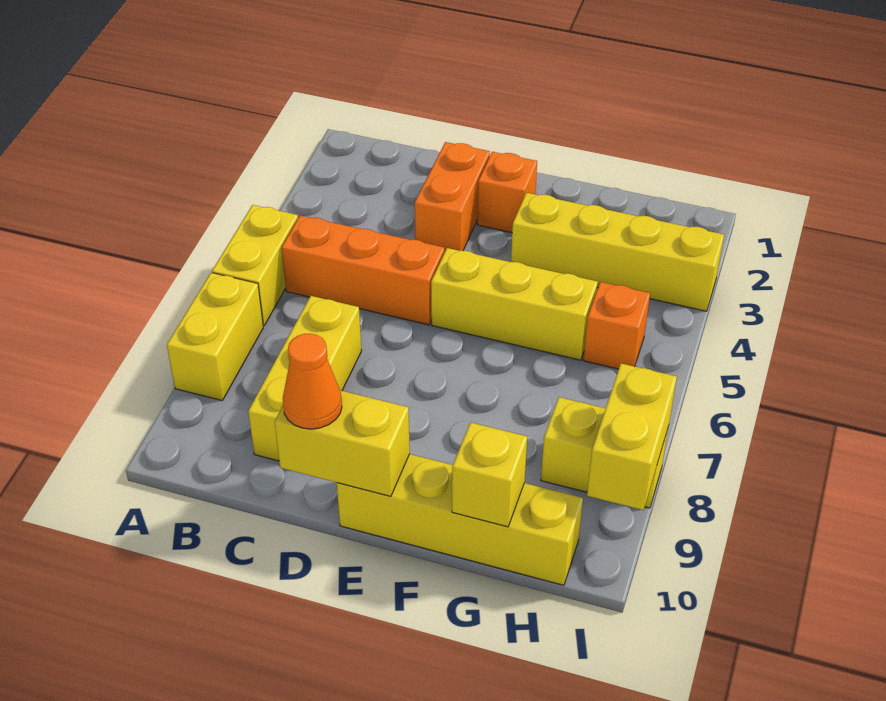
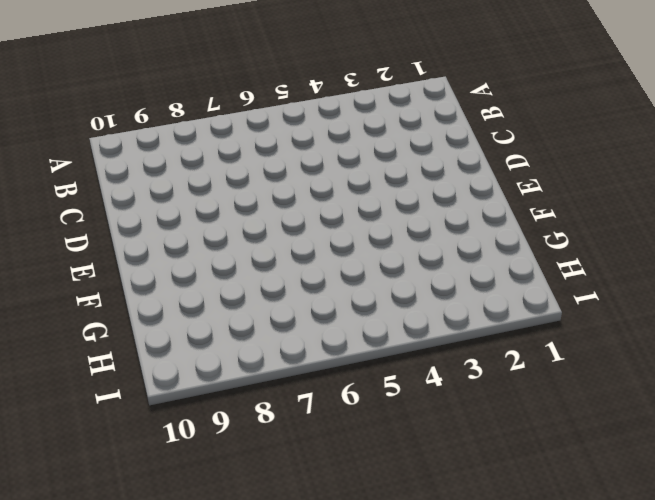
none -> yellow 1x2 brick [212,205,298,326]
none -> yellow 1x2 brick [167,273,263,400]
none -> orange 1x3 brick [282,215,444,325]

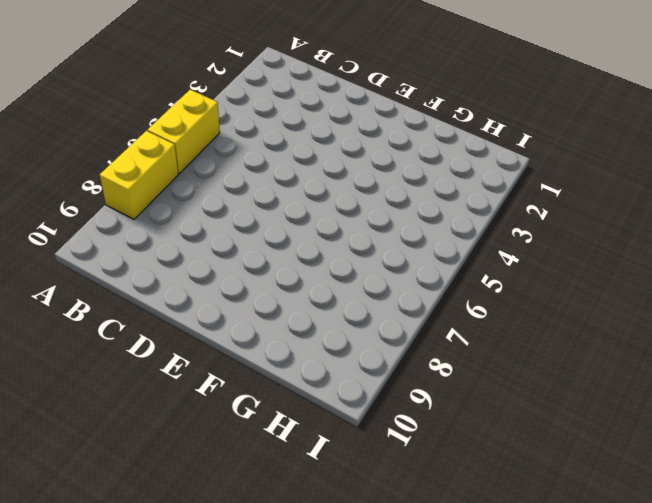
none -> orange 1x3 brick [282,215,444,325]
none -> yellow 1x3 brick [248,296,362,461]
none -> orange 1x2 brick [415,142,490,253]

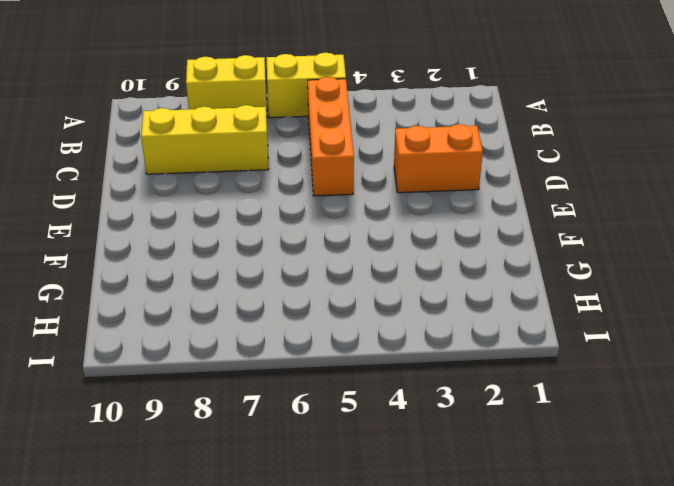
none -> orange 1x1 brick [477,152,537,233]
none -> yellow 1x3 brick [431,248,598,360]
none -> yellow 1x4 brick [337,454,583,585]

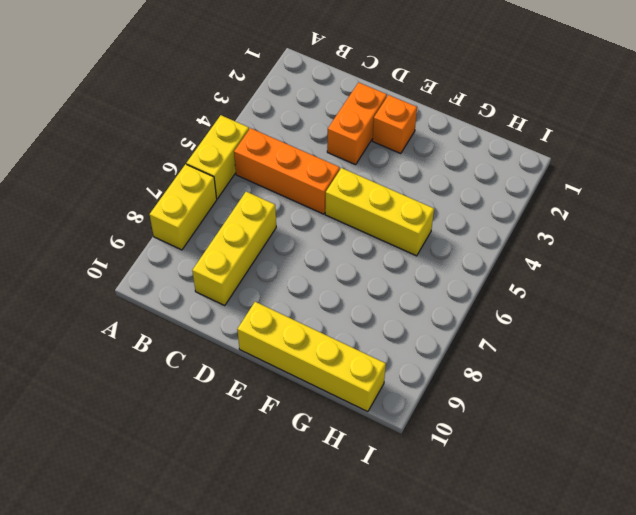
none -> yellow 1x4 brick [511,193,724,311]
none -> orange 1x1 brick [583,282,650,369]
none -> yellow 1x2 brick [541,397,669,508]

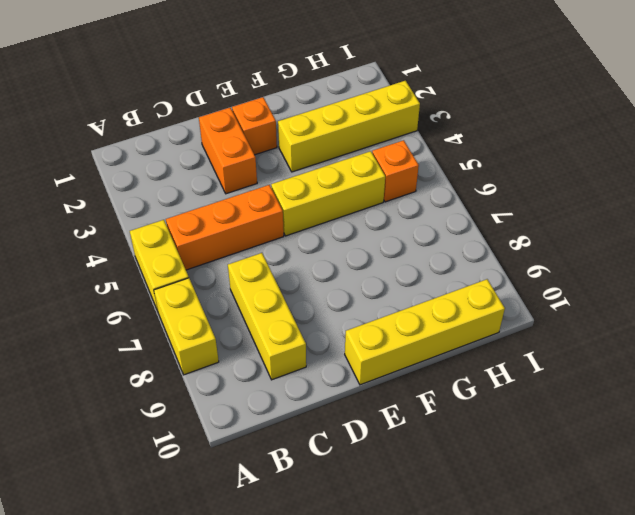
none -> yellow 1x2 brick [541,397,669,508]
none -> yellow 1x2 brick [275,390,410,496]
none -> yellow 1x1 brick [452,422,527,527]

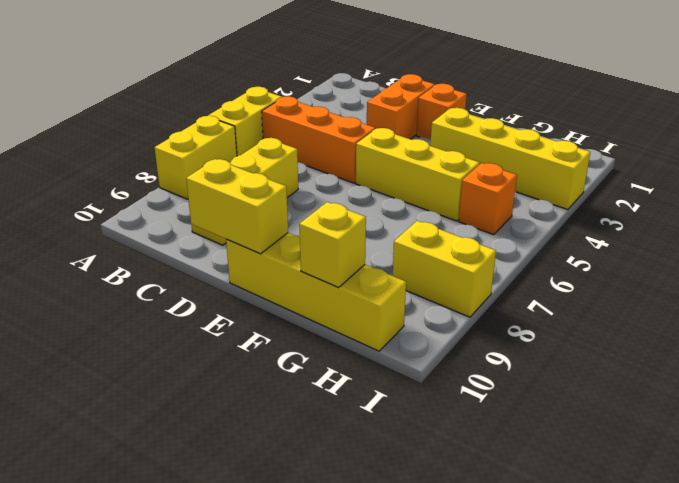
none -> yellow 1x2 brick [587,363,677,510]
none -> orange 1x1 cone [283,334,342,429]

